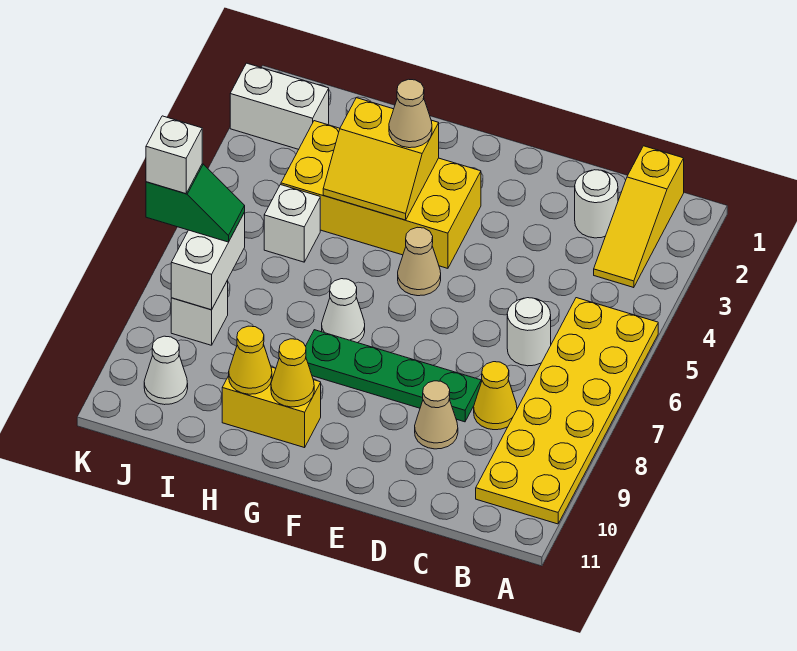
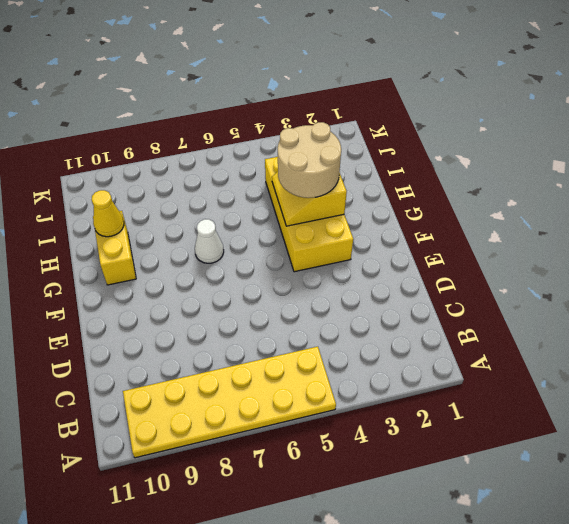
tan 2x2 round brick [278,122,341,198] -> tan 1x1 cone [389,79,432,148]
none -> yellow 1x3 slope [594,146,684,288]
none -> white 1x1 round brick [575,170,618,238]
none -> white 1x1 round brick [507,298,551,366]

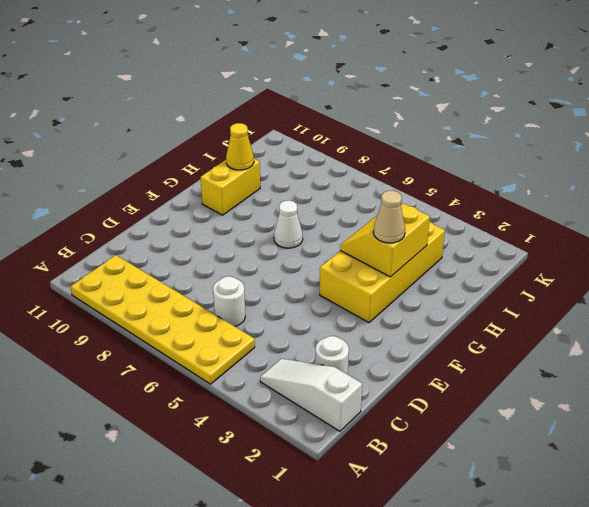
white 1x3 slope [260,359,362,431] -> yellow 1x3 slope [594,146,684,288]
none -> yellow 1x1 cone [474,362,517,430]
none -> green 1x4 plate [306,330,481,422]
none -> tan 1x1 cone [415,381,458,449]

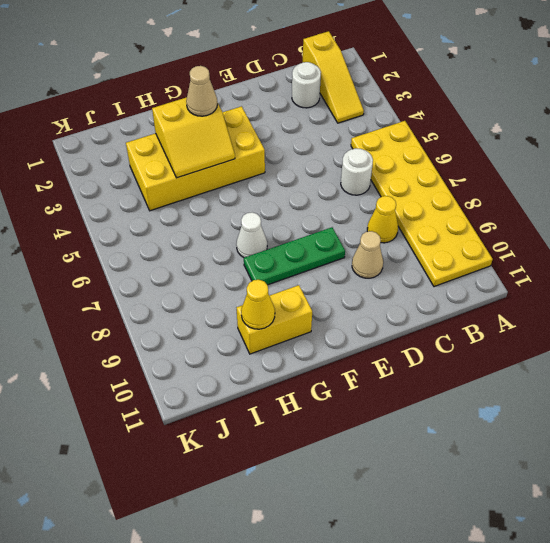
green 1x3 plate [244,227,345,285] -> green 1x4 plate [306,330,481,422]
none -> tan 1x1 cone [398,227,441,296]
none -> white 1x1 brick [264,185,320,262]
none -> white 1x2 brick [230,63,329,149]

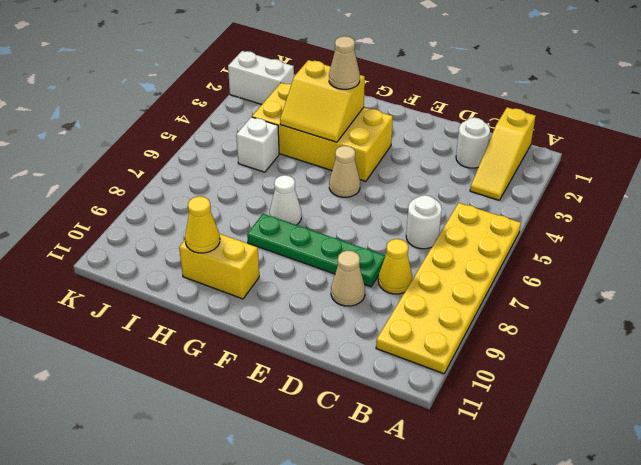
none -> white 1x1 brick [171,280,228,345]
none -> white 1x1 cone [144,336,188,405]
none -> yellow 1x1 cone [271,339,314,407]

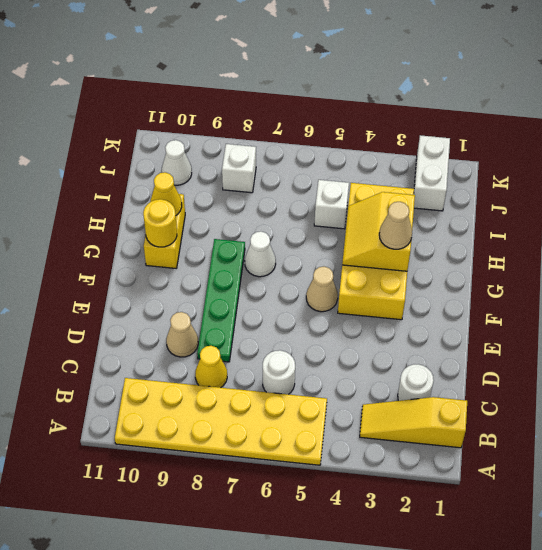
yellow 1x1 round brick [143,199,177,247] -> yellow 1x1 cone [271,339,314,407]
none -> white 1x2 brick [171,213,245,310]
none -> green 1x2 slope [146,164,245,242]
none -> white 1x1 brick [146,116,202,194]

